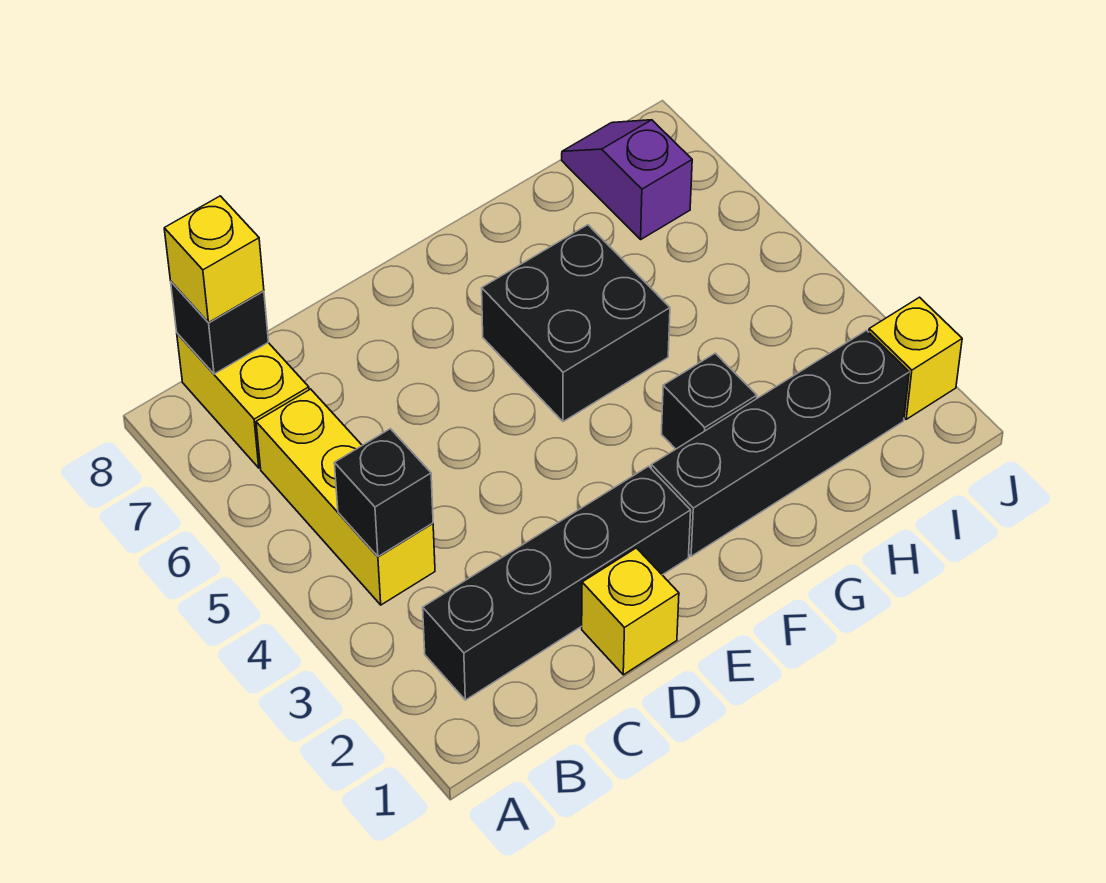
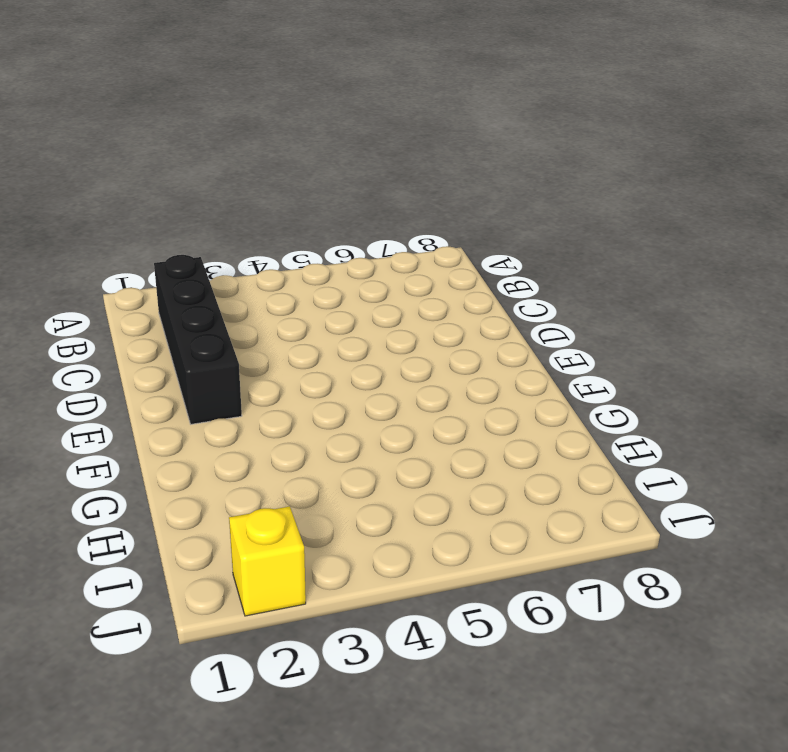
none -> yellow 1x3 brick [256,389,435,605]
none -> yellow 1x2 brick [177,333,309,468]
none -> yellow 1x1 brick [582,548,679,675]

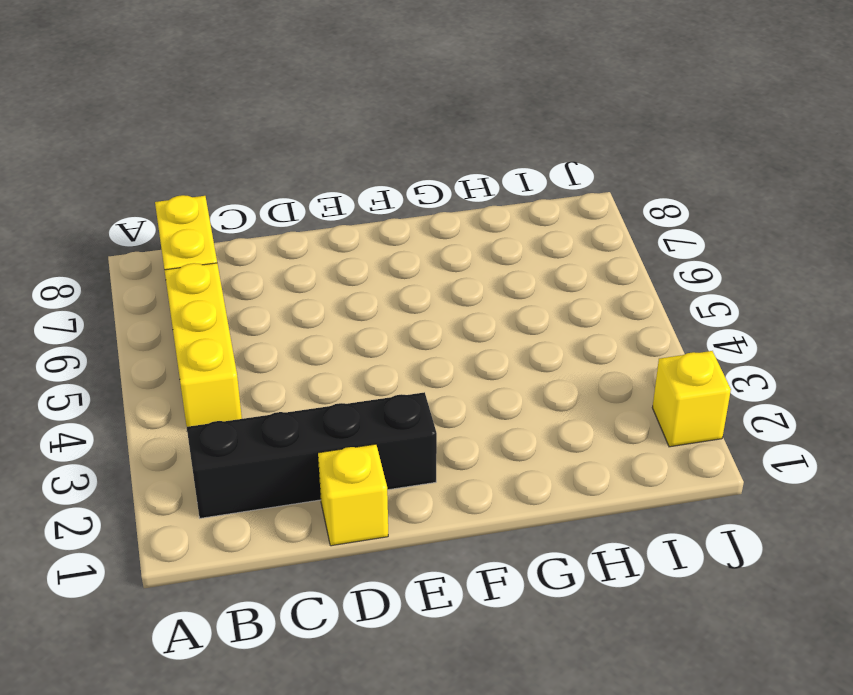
none -> black 1x4 brick [651,330,909,556]
none -> black 2x2 brick [482,225,670,422]
none -> black 1x1 brick [662,353,757,449]

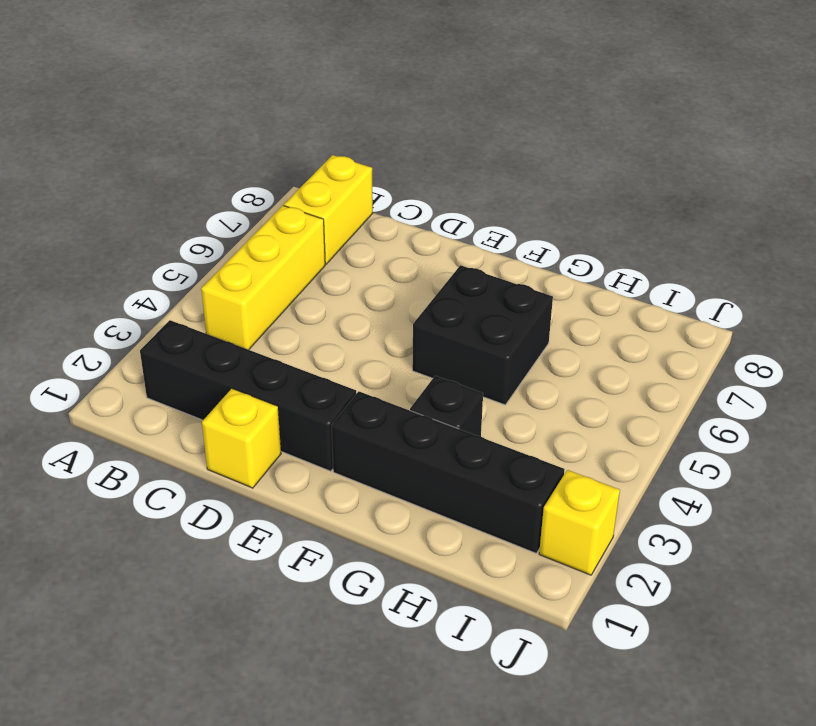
none -> purple 1x2 slope [562,120,692,239]
none -> black 1x1 brick [334,429,433,556]
none -> black 1x1 brick [171,282,268,374]

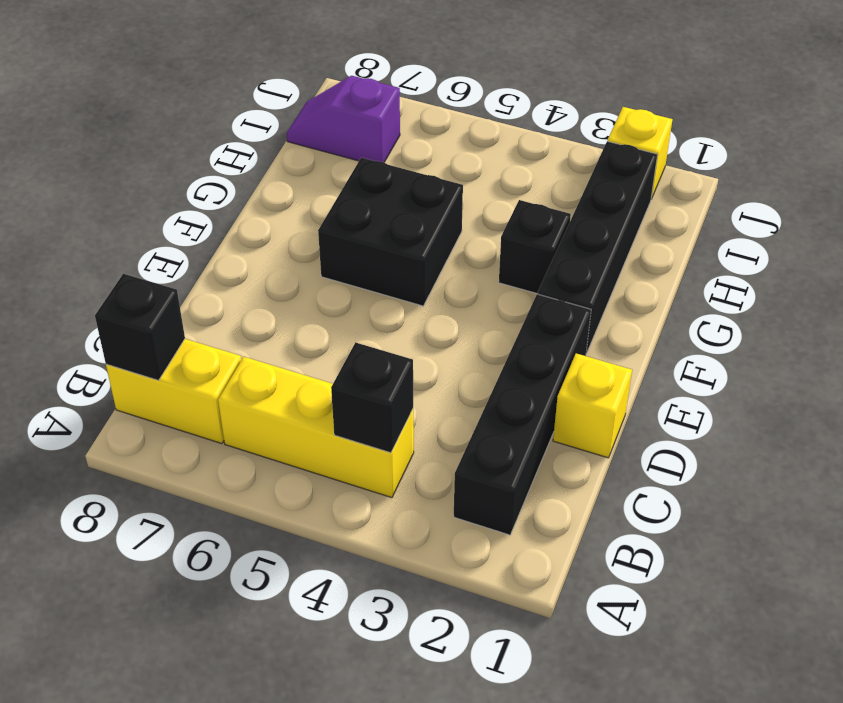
none -> yellow 1x1 brick [164,196,264,323]

